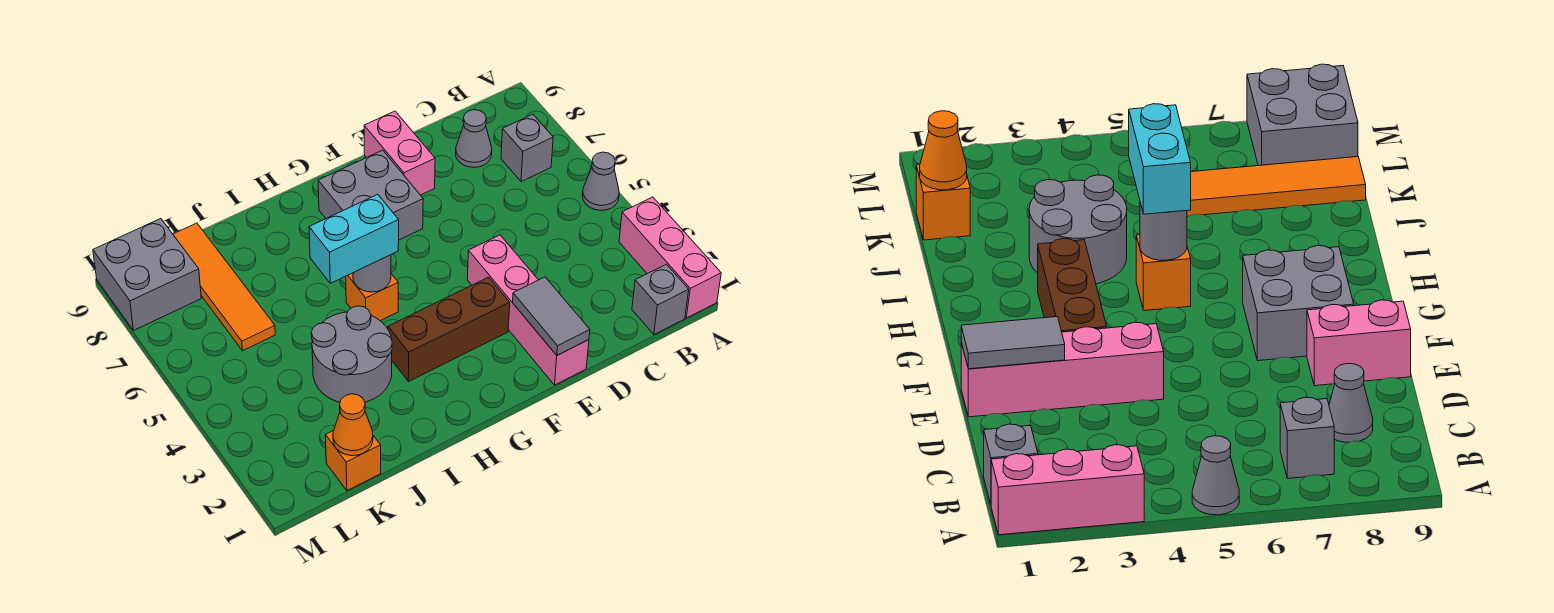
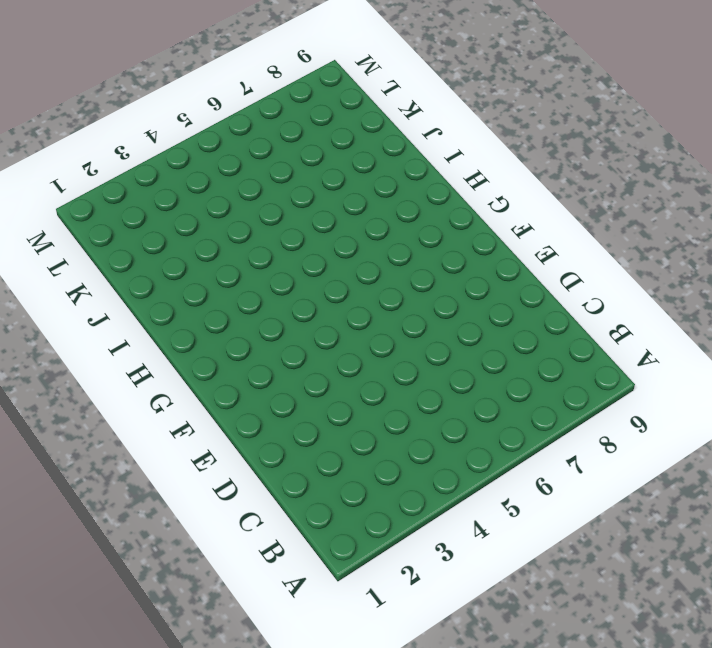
none -> pink 1x3 brick [619,197,721,318]
none -> grey 1x1 cone [582,152,619,210]
none -> grey 1x1 brick [632,264,689,334]

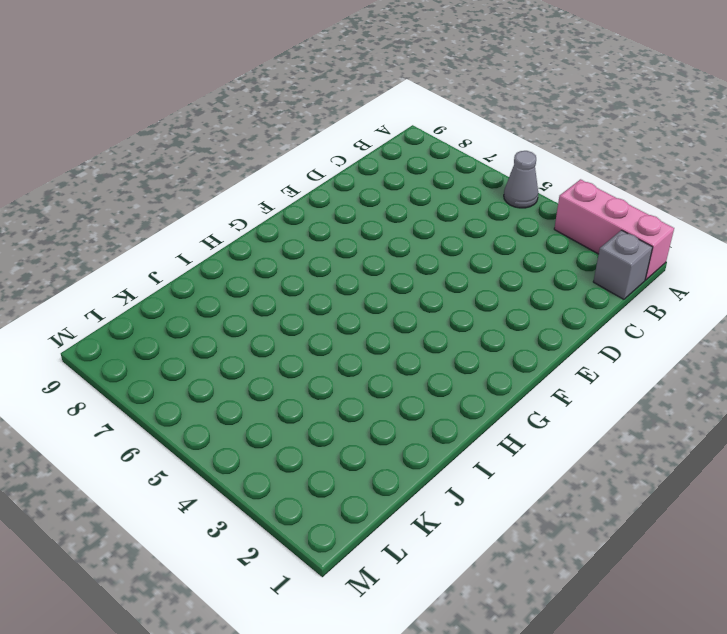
none -> grey 1x1 brick [501,114,553,182]
none -> grey 1x1 cone [456,110,492,167]
none -> pink 1x4 brick [467,235,589,385]

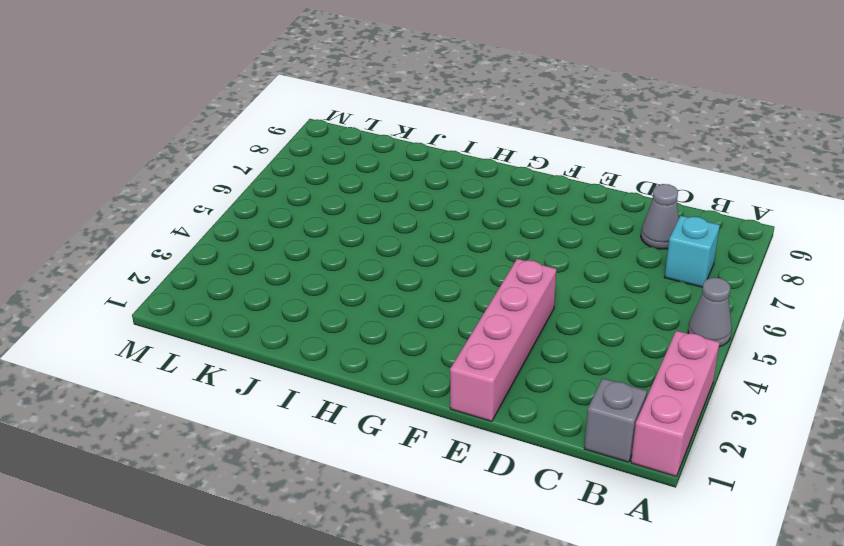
cyan 1x1 brick [664,216,720,287] -> grey 1x1 brick [501,114,553,182]
none -> pink 1x2 brick [364,111,435,195]
none -> brown 1x3 brick [388,277,510,382]
none -> grey 2x2 brick [318,150,423,240]

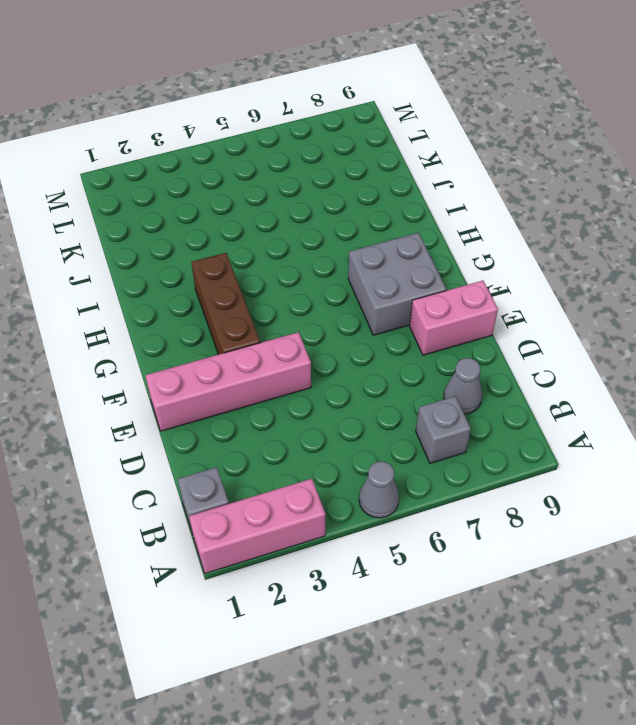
none -> orange 1x1 brick [346,273,398,321]
none -> grey 2x2 round brick [311,306,392,402]
none -> orange 1x1 brick [326,430,381,491]

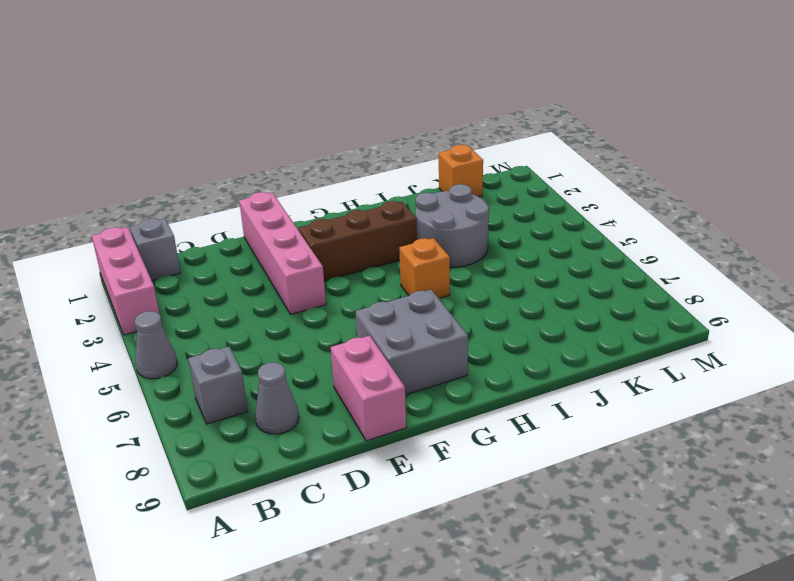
none -> orange 1x4 tile [173,223,275,351]
none -> grey 2x2 brick [93,219,201,331]
none -> grey 1x2 tile [513,277,590,355]

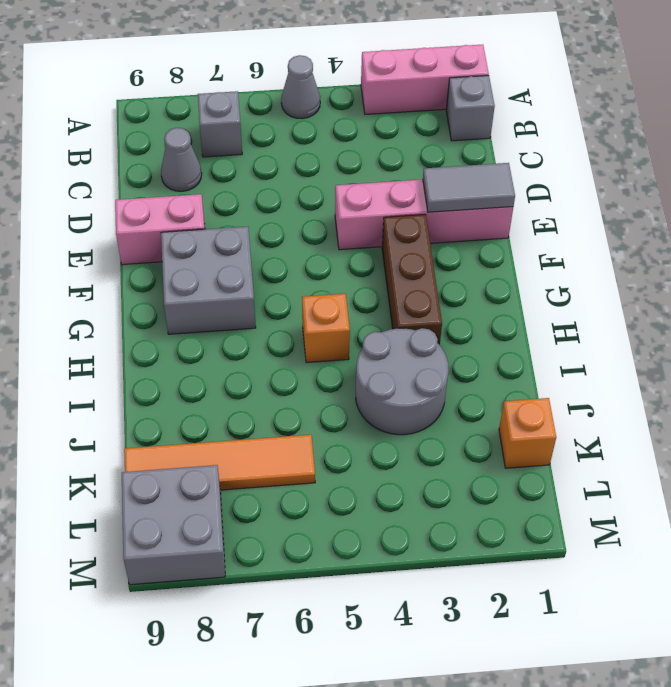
none -> grey 1x1 round brick [353,255,391,292]
none -> orange 1x1 cone [333,394,373,456]
none -> cyan 1x2 brick [309,194,399,283]

